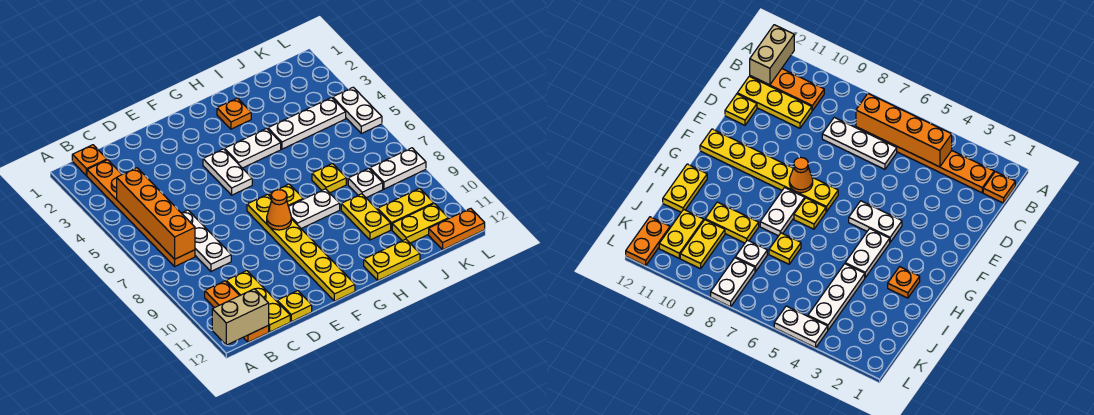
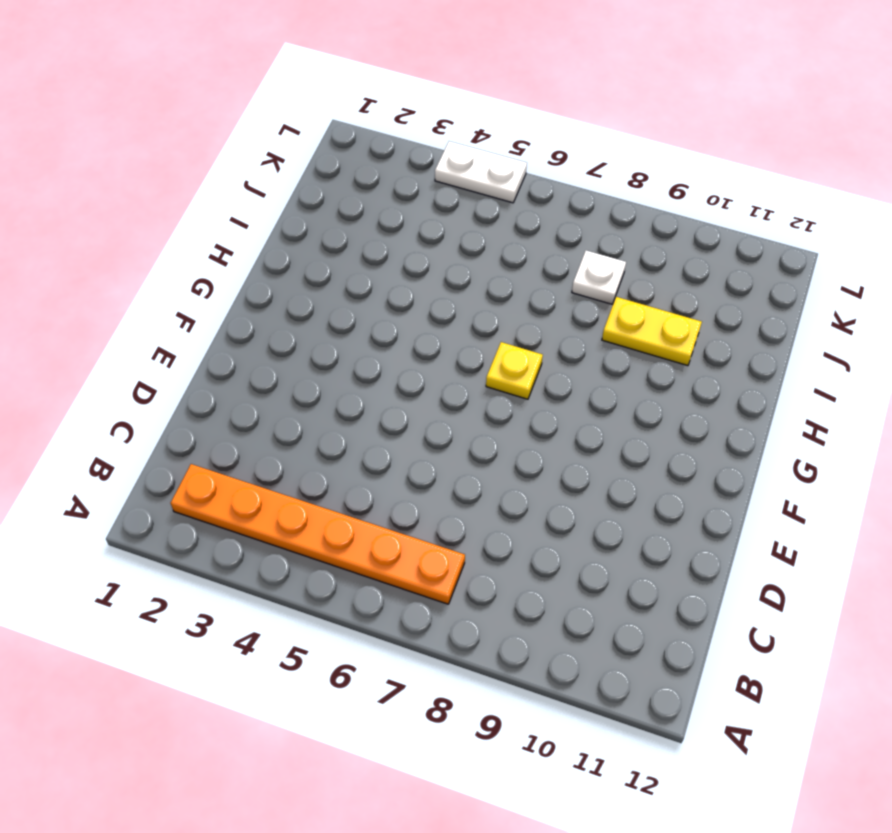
none -> orange 1x1 plate [72,145,107,176]
none -> orange 1x3 plate [205,281,269,342]
none -> white 1x3 plate [182,210,231,271]

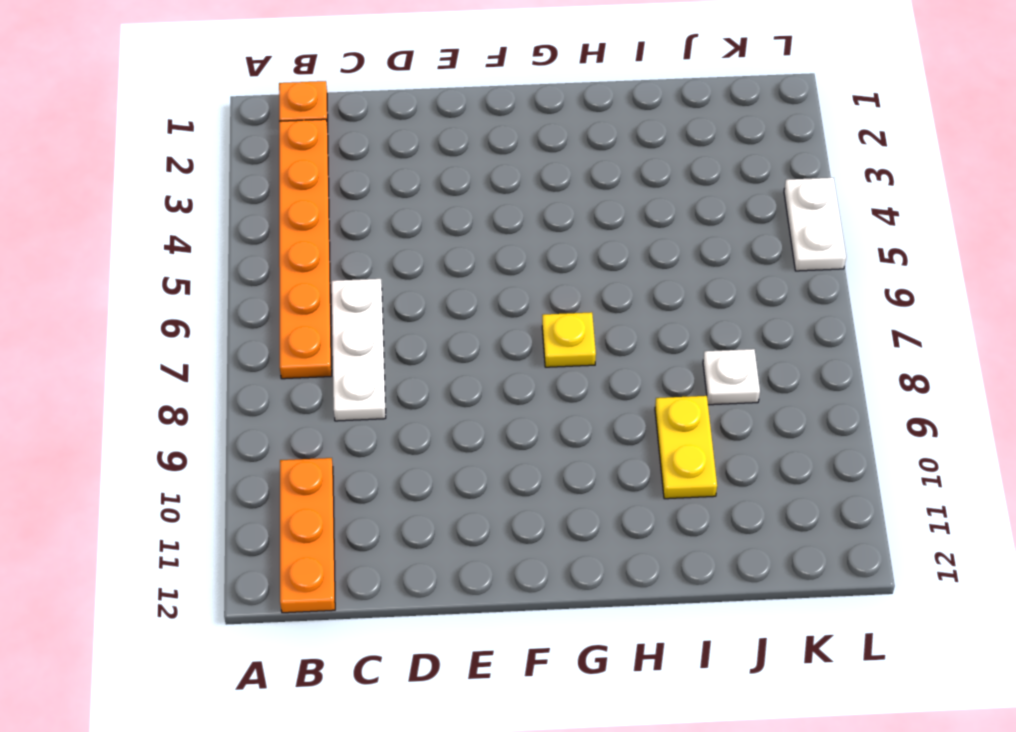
none -> yellow 1x3 plate [226,271,290,332]
none -> yellow 1x1 plate [277,291,312,322]
none -> white 1x2 plate [203,149,252,195]

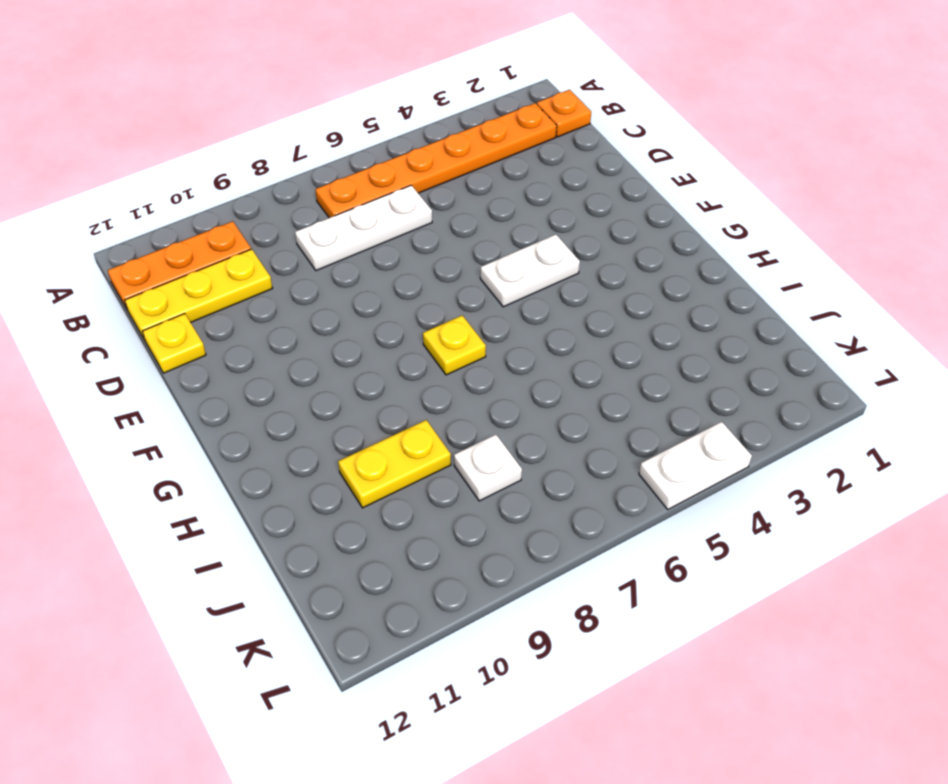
none -> yellow 1x6 plate [247,194,355,301]
none -> white 1x2 plate [225,128,281,168]
none -> white 1x2 plate [289,189,340,229]

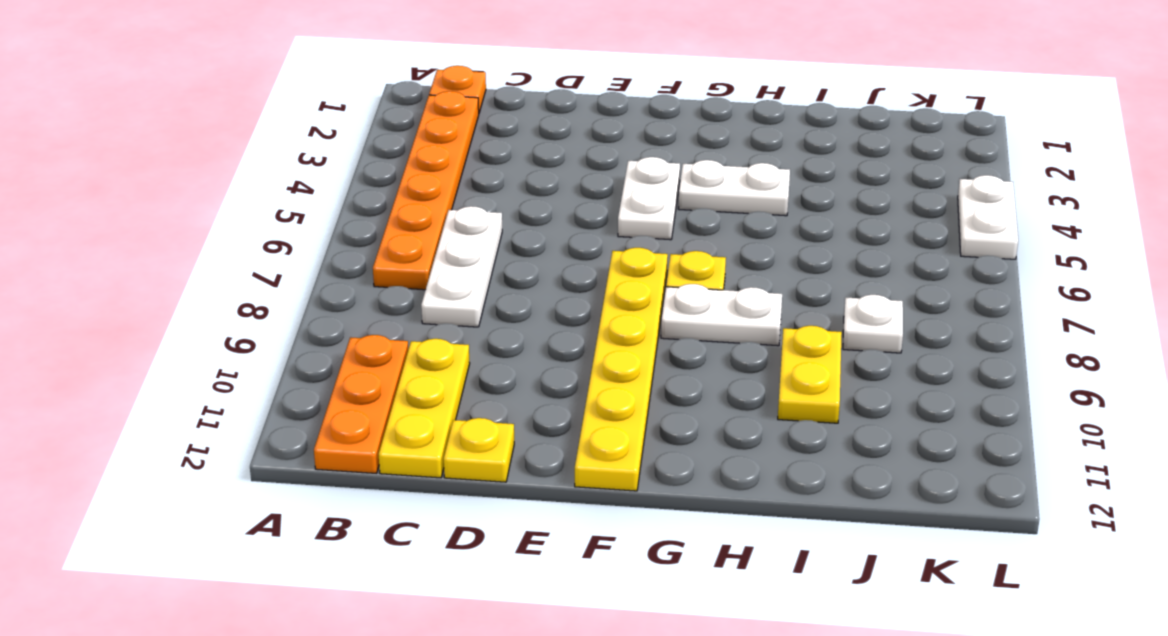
none -> orange 1x1 plate [217,98,251,129]
none -> yellow 1x2 plate [364,239,420,280]
none -> white 1x3 plate [268,98,346,149]

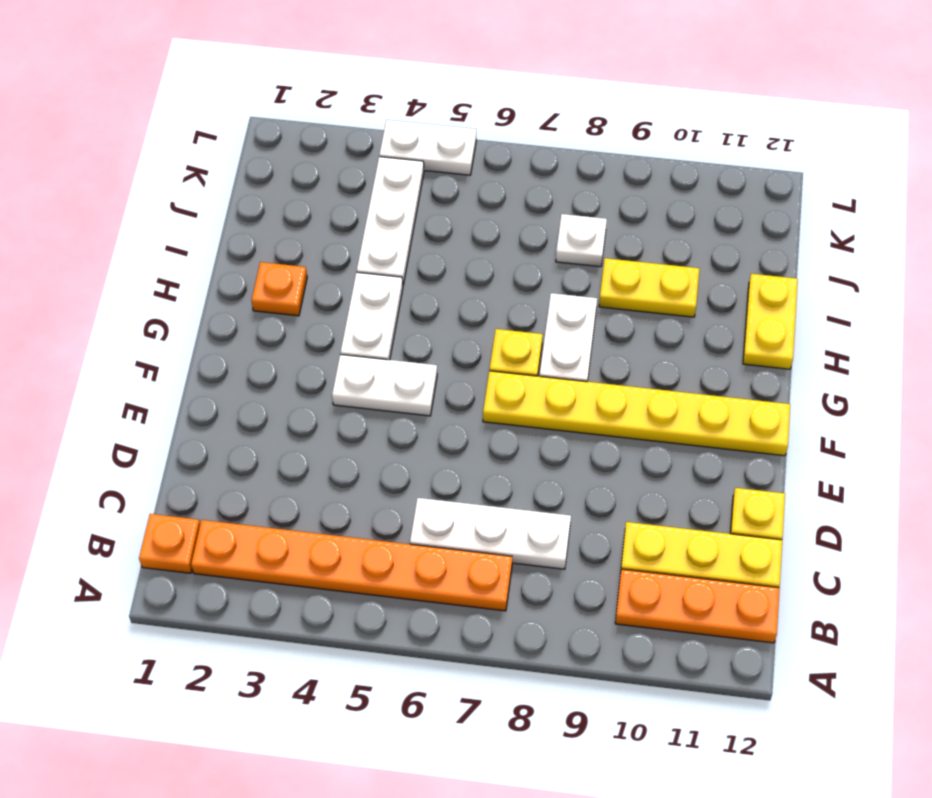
none -> yellow 1x1 plate [312,164,346,193]
none -> yellow 1x2 plate [378,188,434,230]
none -> yellow 1x2 plate [392,204,448,243]

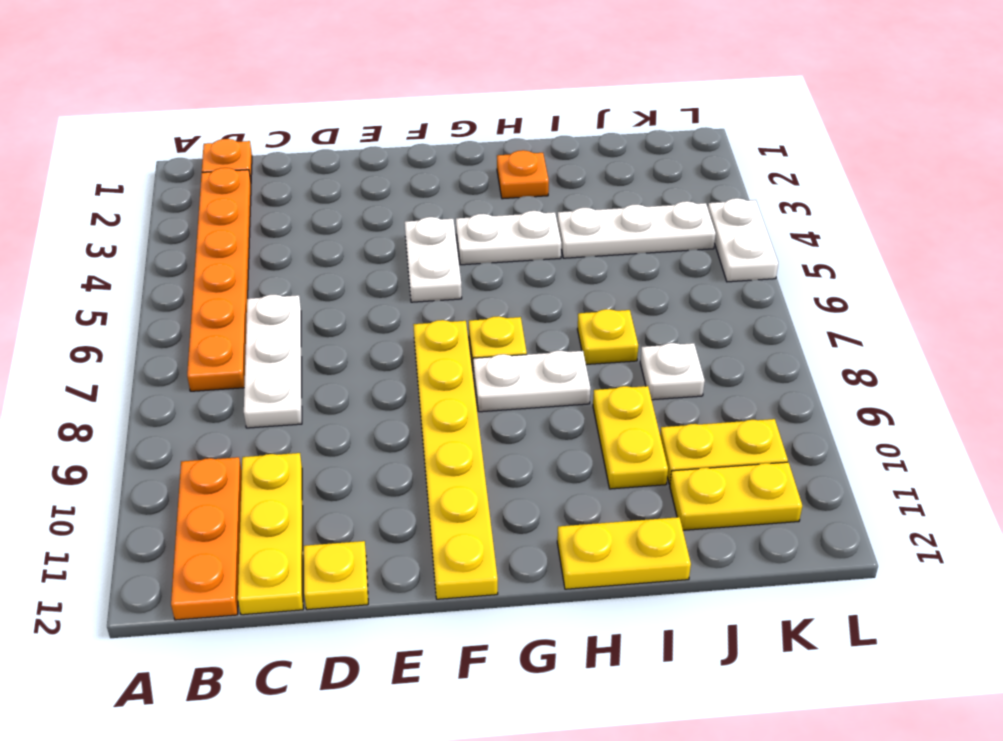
none -> white 1x2 plate [370,148,426,189]
none -> orange 1x2 plate [429,208,485,250]
none -> tan 1x2 brick [212,289,269,345]

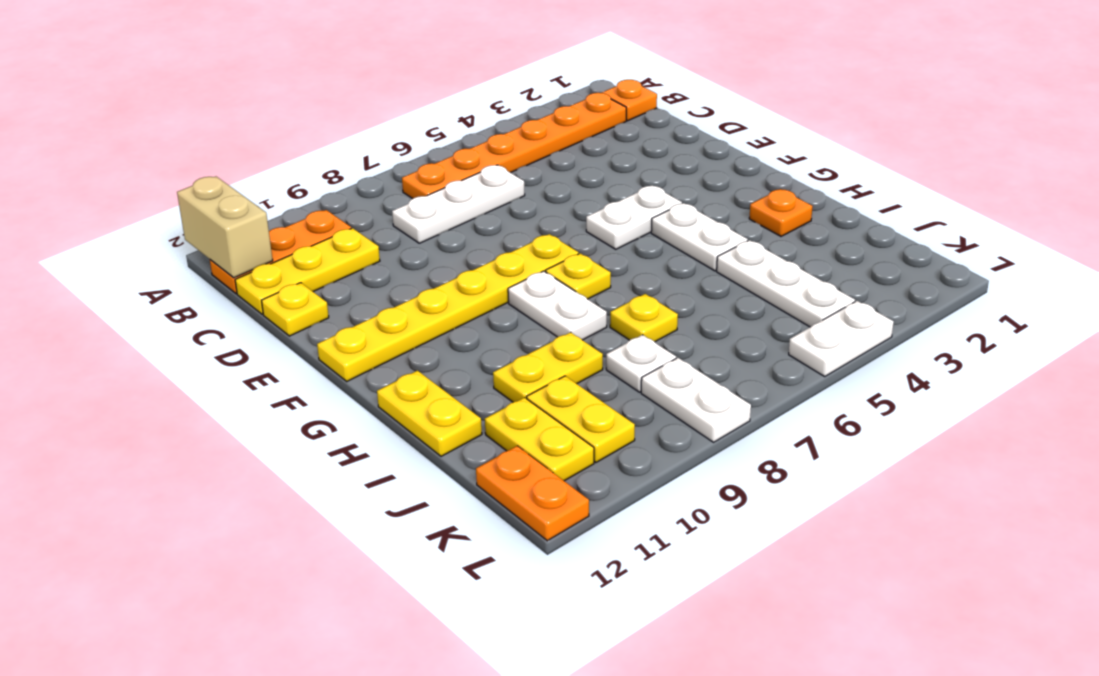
none -> orange 1x4 brick [117,168,195,259]
none -> orange 1x1 cone [267,190,291,230]

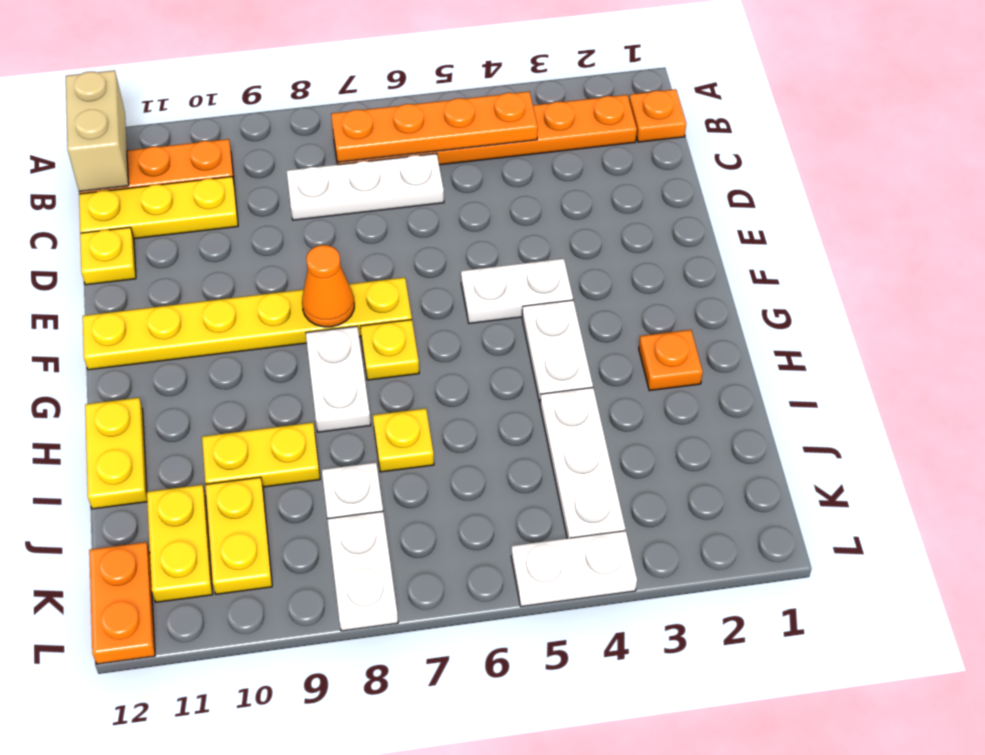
orange 1x4 plate [331,92,538,162] -> orange 1x4 brick [117,168,195,259]

